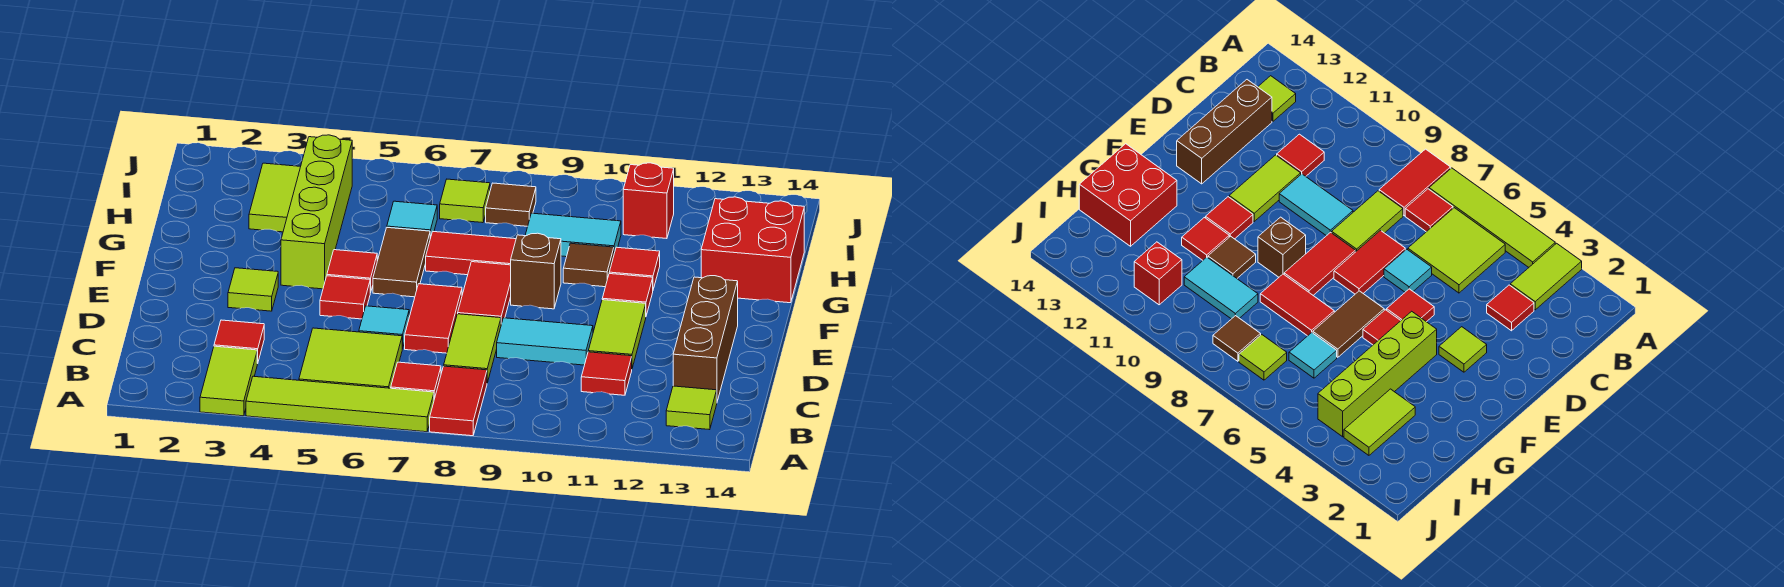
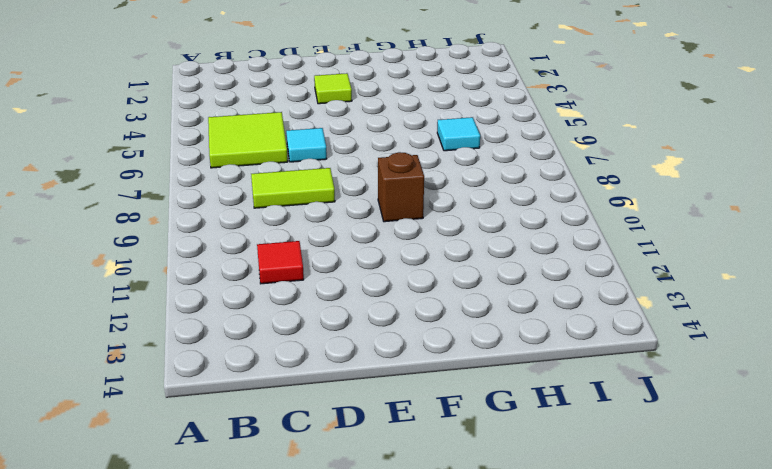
none -> lime 1x2 tile [200,346,258,416]
none -> lime 1x4 tile [246,376,434,432]
none -> red 1x2 tile [430,366,487,436]
none -> red 1x1 tile [391,362,441,399]

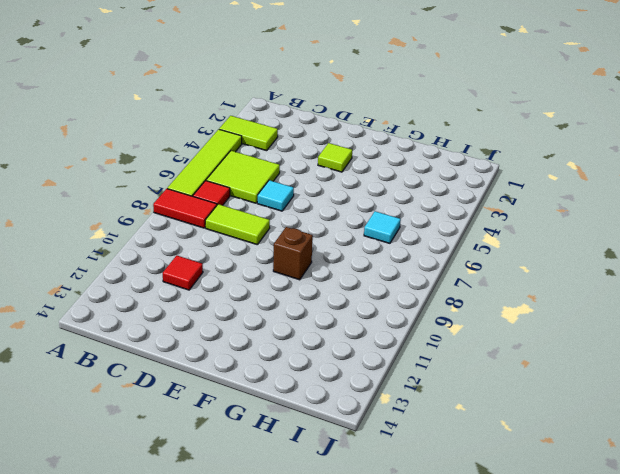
none -> lime 1x1 tile [666,386,717,430]
none -> red 1x1 tile [214,320,264,363]
none -> brown 1x3 brick [673,276,738,401]
none -> red 1x2 tile [405,284,462,353]

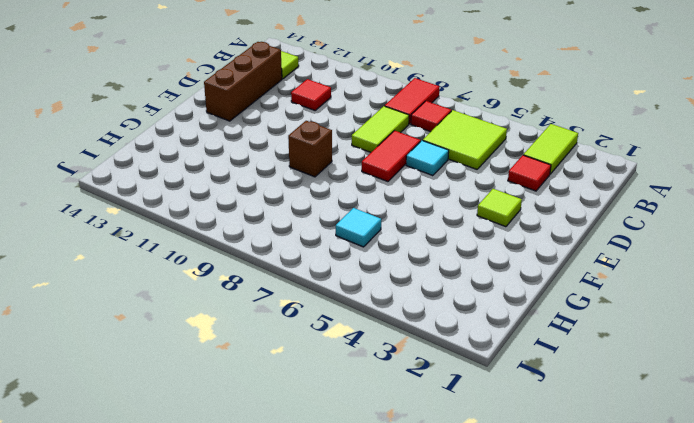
none -> lime 1x4 tile [246,376,434,432]
none -> cyan 1x2 tile [497,318,593,365]
none -> lime 1x2 tile [588,300,646,368]
none -> red 1x1 tile [320,276,370,319]

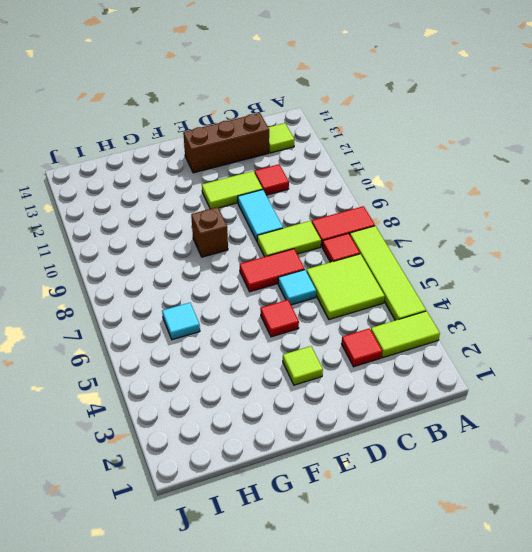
none -> red 1x2 tile [458,262,511,324]
none -> lime 1x4 brick [281,135,352,289]
none -> red 1x1 tile [327,250,377,293]
none -> brown 1x2 tile [373,227,430,297]

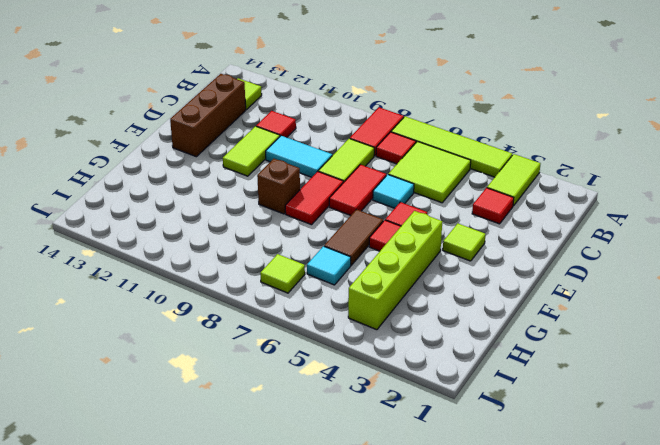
none -> red 1x1 tile [602,274,653,316]
none -> red 1x2 tile [426,232,516,275]
none -> brown 1x1 tile [563,243,614,287]
none -> red 1x1 tile [609,247,660,289]

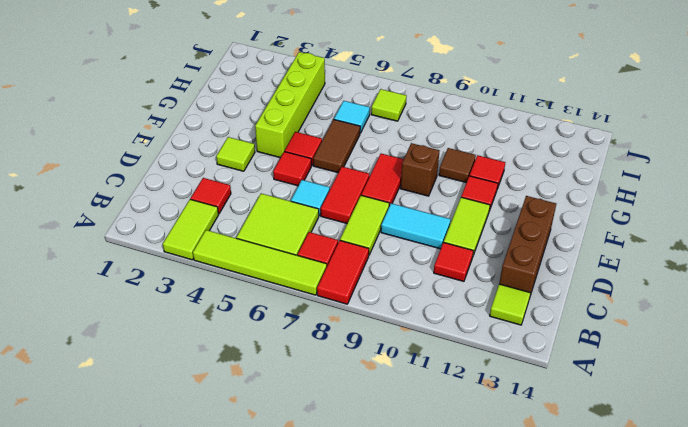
none -> red 1x2 tile [426,232,516,275]
none -> red 2x2 brick [701,197,804,303]
none -> lime 1x2 tile [249,163,301,232]
none -> cyan 1x2 tile [525,213,621,257]

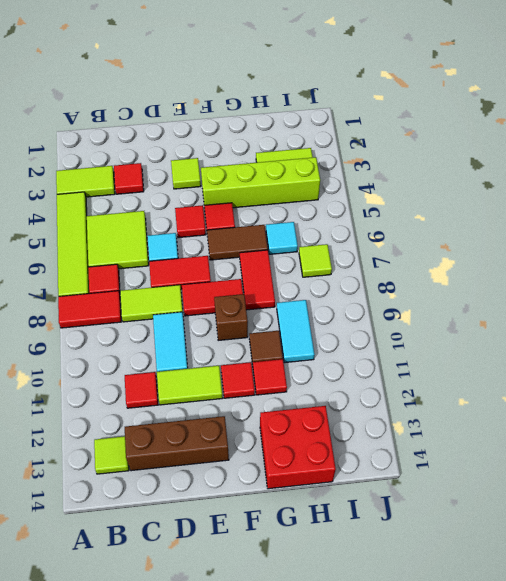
none -> brown 1x1 tile [486,183,536,226]
none -> red 1x1 brick [623,163,674,239]

